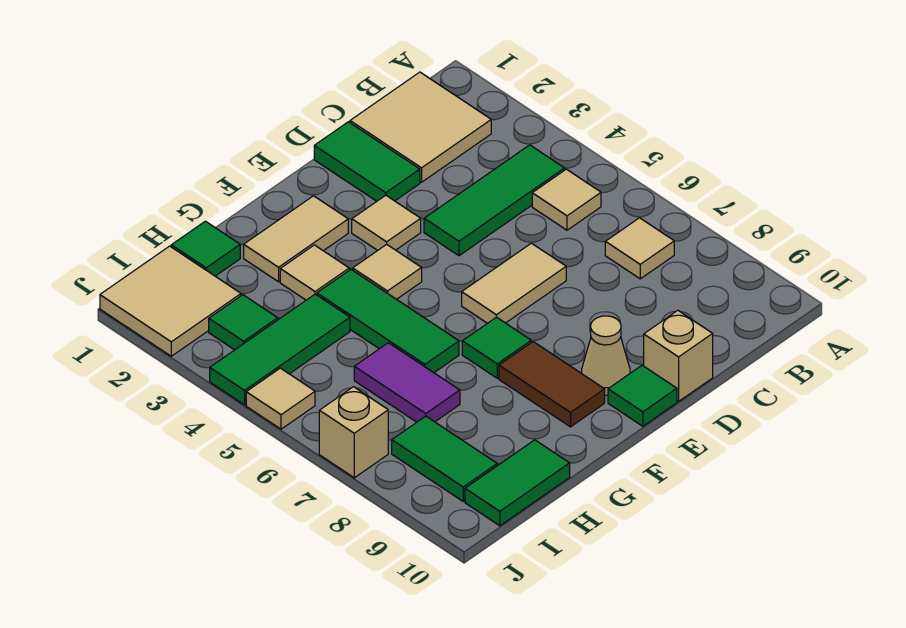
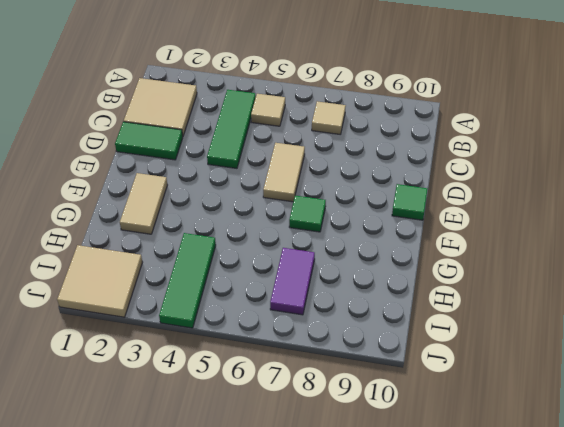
purple 1x2 tile [270,248,315,315] -> purple 1x2 tile turned to [354,343,460,422]
none -> tan 1x1 brick [644,310,713,401]
none -> tan 1x1 tile [352,195,421,250]
none -> tan 1x1 cone [582,316,630,395]

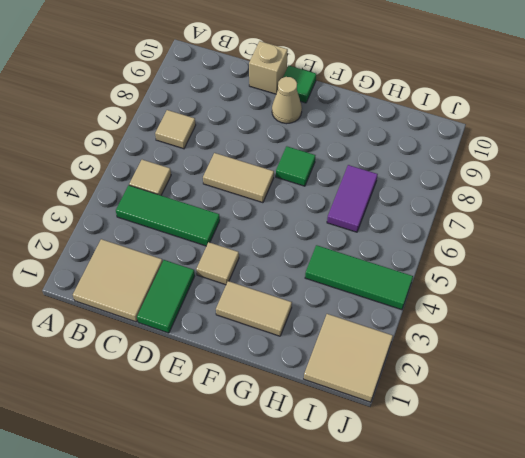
none -> tan 1x1 tile [353,244,422,299]
none -> brown 1x2 tile [499,342,605,427]
none -> tan 1x1 tile [280,245,349,300]

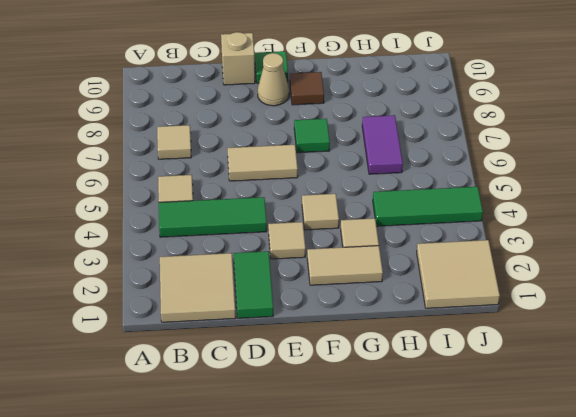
brown 1x1 tile [290,72,324,105] -> brown 1x2 tile [499,342,605,427]
none -> green 1x3 tile [317,269,459,373]
none -> green 1x1 tile [171,221,240,276]
none -> green 1x2 tile [465,440,570,526]

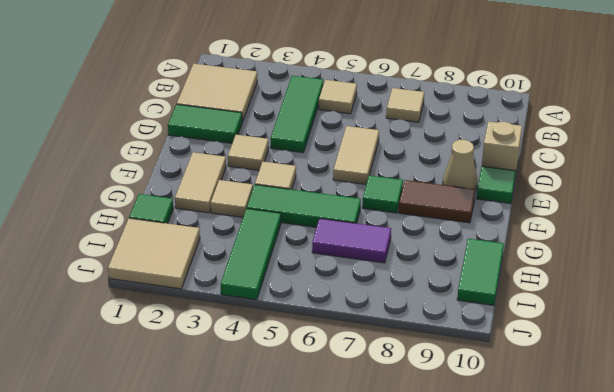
none -> green 1x1 tile [209,295,278,350]
none -> green 1x2 tile [392,416,497,501]
none -> tan 1x1 tile [246,368,315,429]

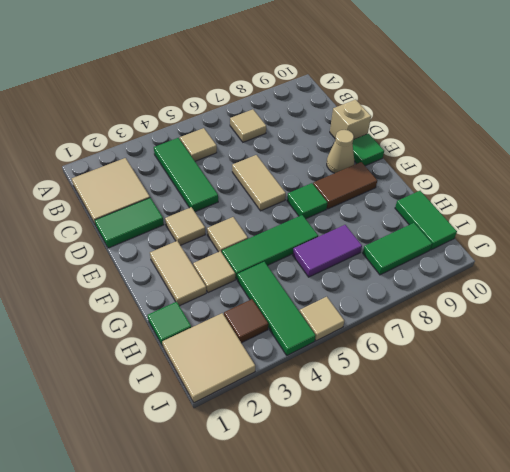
brown 1x1 tile [224,299,268,343] -> green 1x1 tile [209,295,278,350]
none -> tan 1x1 brick [319,387,388,478]

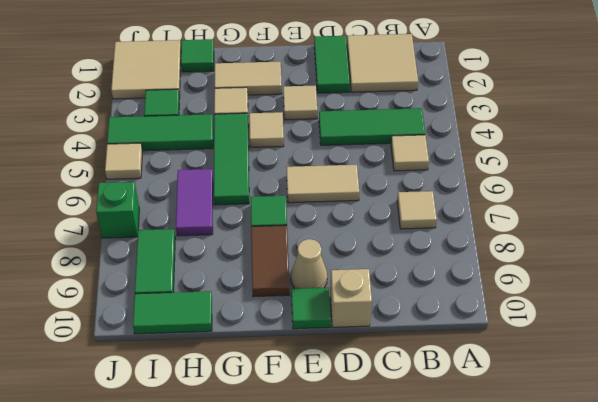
green 1x1 brick [96,182,139,238] -> tan 1x1 brick [319,387,388,478]

